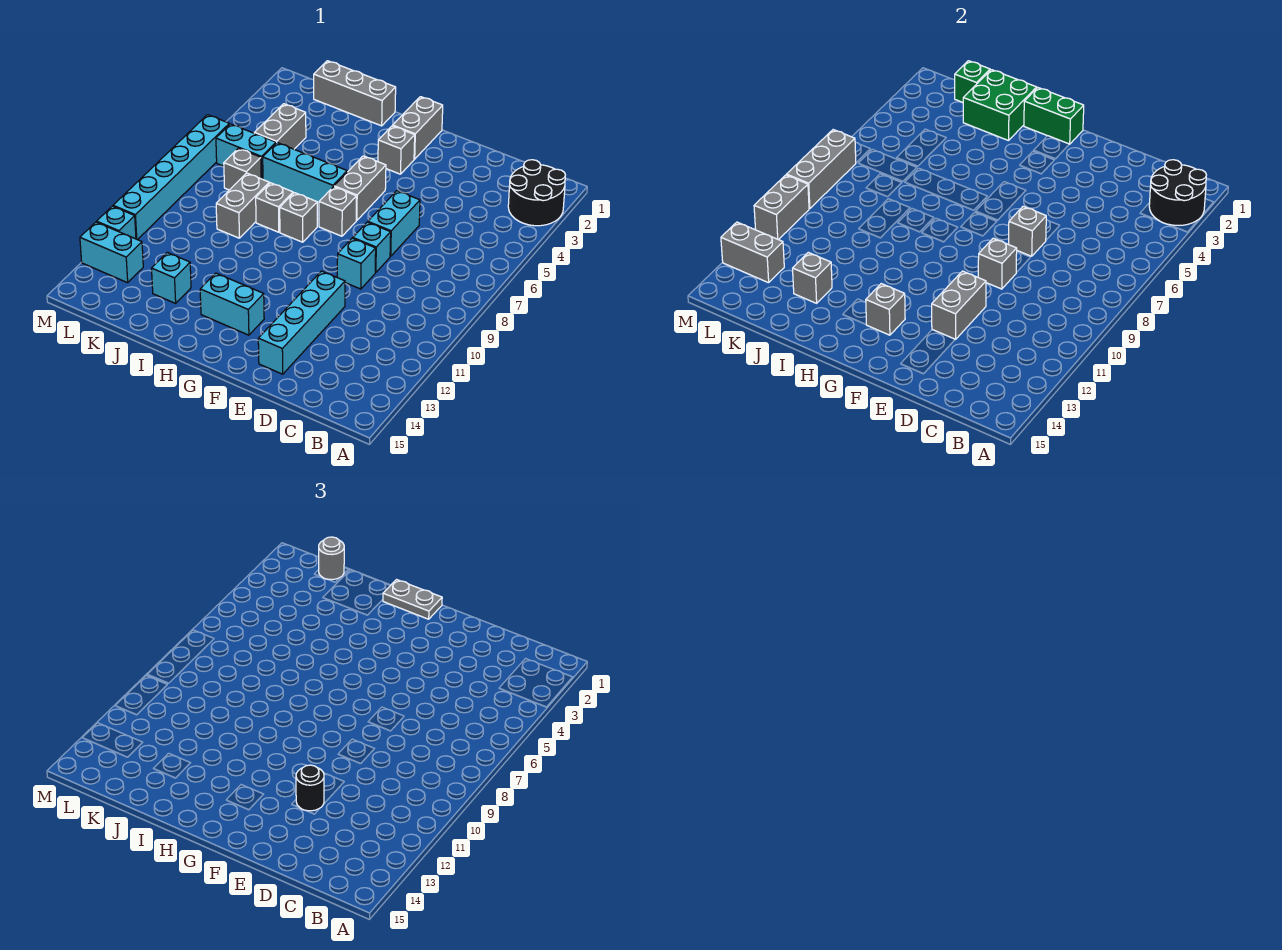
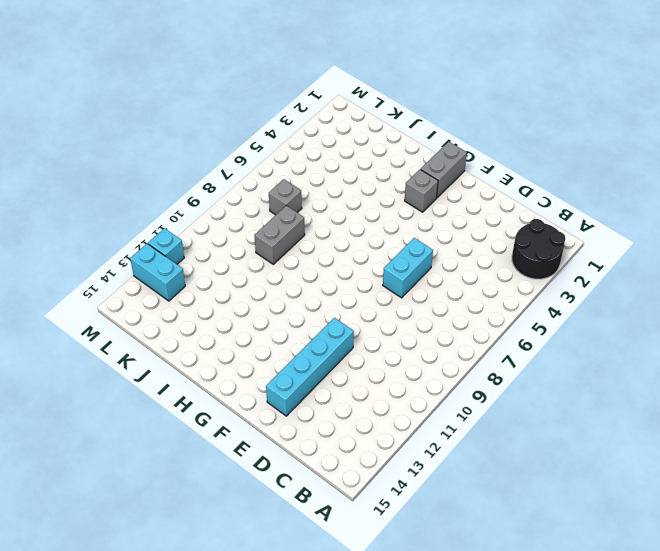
none -> cyan 1x1 brick [353,222,391,273]
none -> cyan 1x1 brick [337,238,376,289]
none -> grey 1x2 brick [334,156,386,221]
none -> grey 1x1 brick [319,187,356,236]

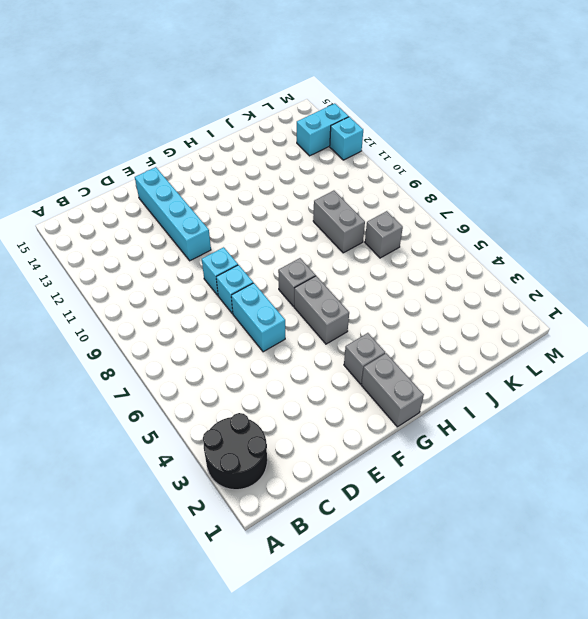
none -> cyan 1x2 brick [200,273,264,335]
none -> cyan 1x3 brick [263,143,347,205]
none -> grey 1x1 brick [280,193,317,242]
none -> grey 1x3 brick [314,61,396,126]

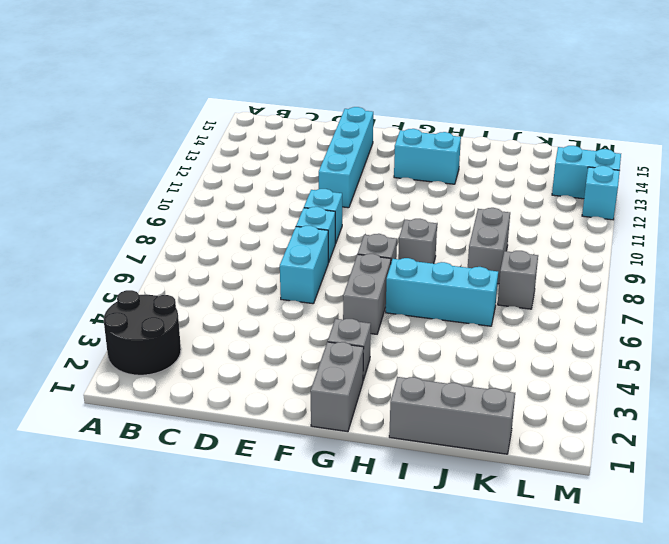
none -> grey 1x1 brick [256,183,293,232]
none -> cyan 1x1 brick [152,252,191,303]
none -> grey 1x2 brick [255,104,306,149]
none -> cyan 1x2 brick [216,124,276,179]

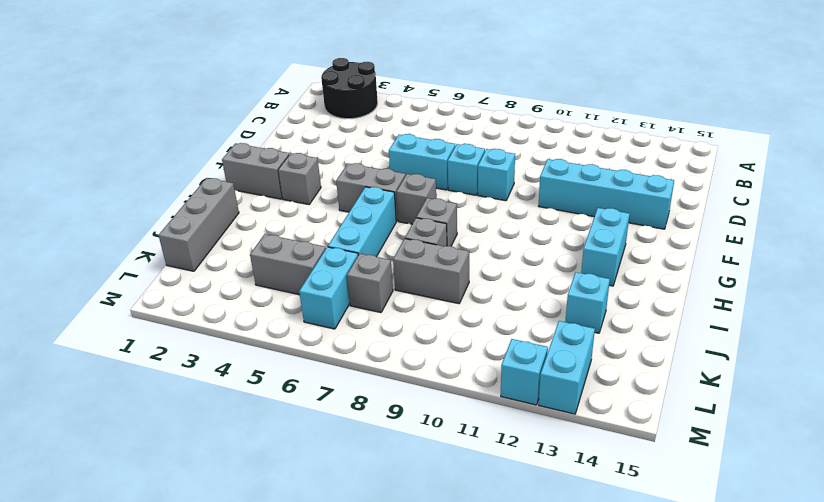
none -> cyan 1x6 brick [113,115,229,240]
none -> black 2x2 round brick [1149,160,1206,225]
none -> grey 1x1 brick [1009,206,1046,256]
none -> grey 1x1 brick [978,238,1017,289]

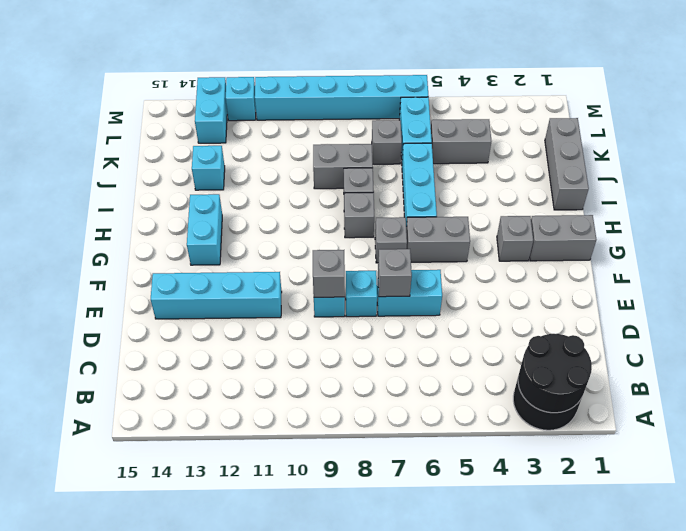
none -> grey 1x2 brick [932,271,986,339]
none -> green 1x2 brick [1024,88,1084,144]
none -> grey 1x1 brick [866,284,905,335]
none -> green 2x2 brick [963,70,1037,141]

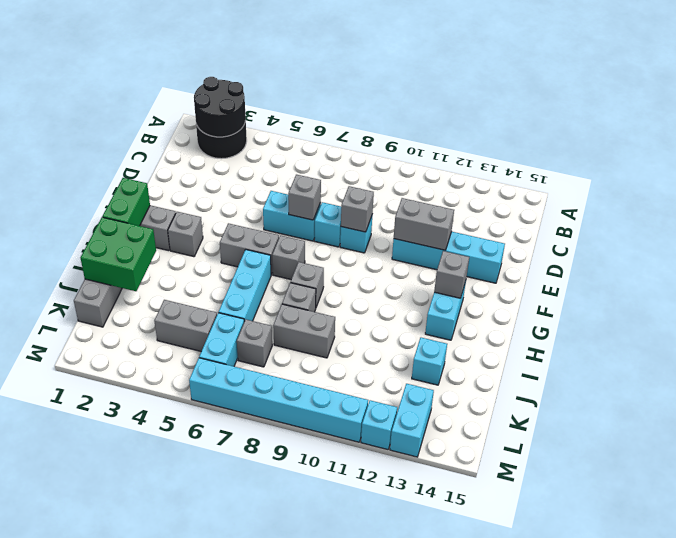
none -> grey 1x1 brick [793,252,832,303]
none -> green 1x1 brick [955,61,990,103]
none -> grey 1x2 brick [721,222,784,283]
none -> grey 1x3 brick [787,130,856,209]

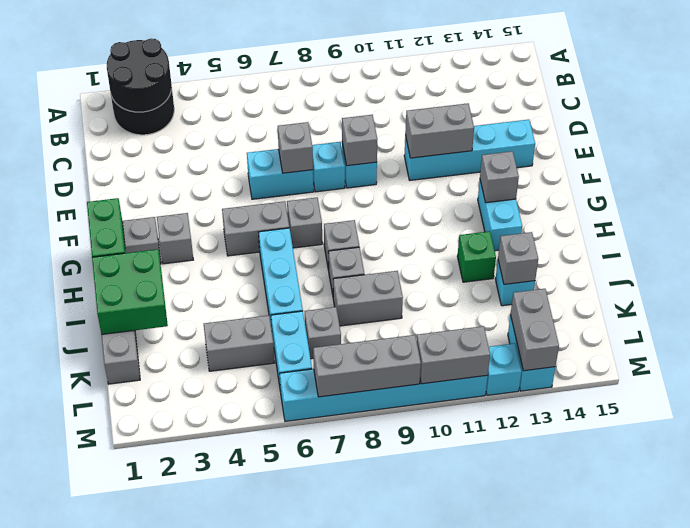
green 1x1 brick [457,231,496,282] -> green 1x1 brick moved to [955,61,990,103]
none -> black 1x1 round brick [296,765,324,811]
none -> grey 1x2 plate [383,580,442,619]
none -> grey 1x1 round brick [319,537,344,580]

